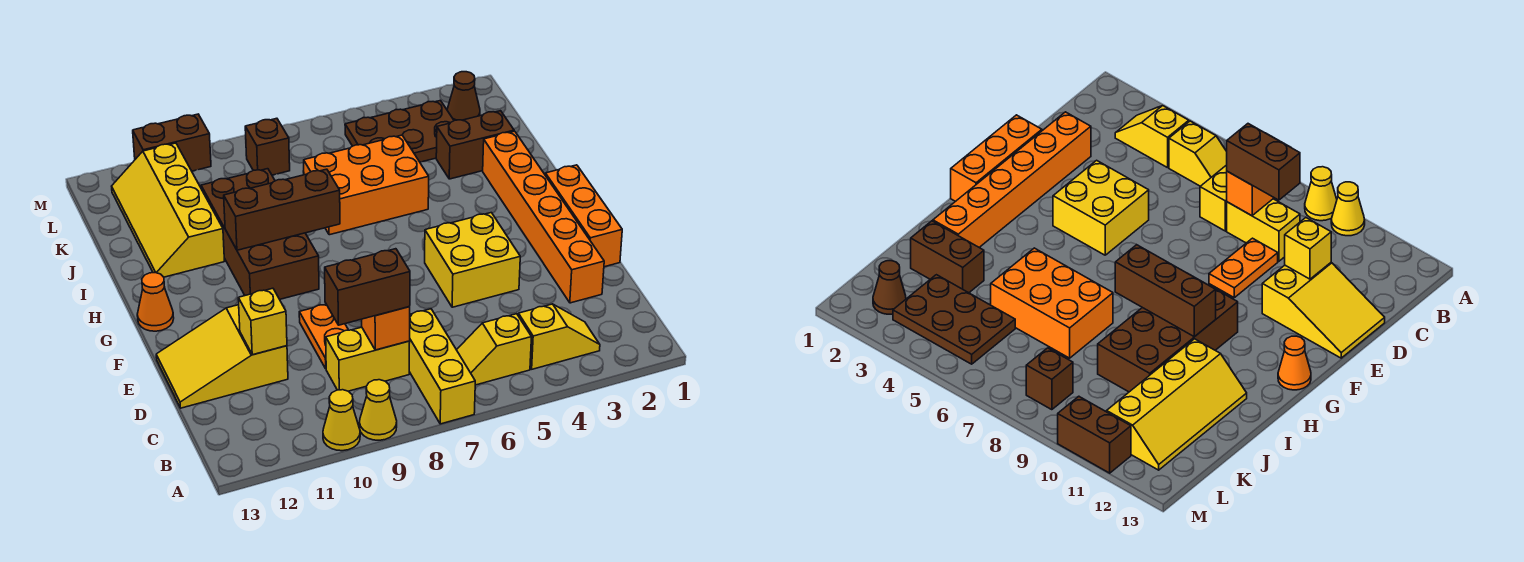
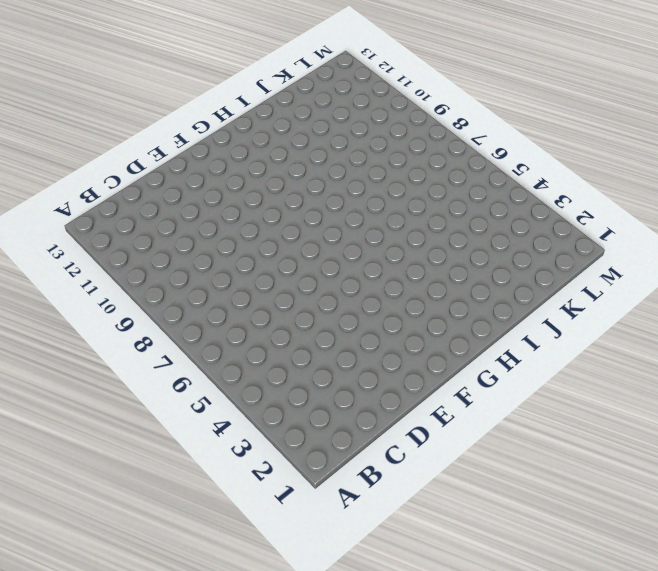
none -> yellow 1x3 brick [409,309,475,424]
none -> yellow 1x1 cone [359,380,397,440]
none -> yellow 1x1 cone [323,390,360,451]

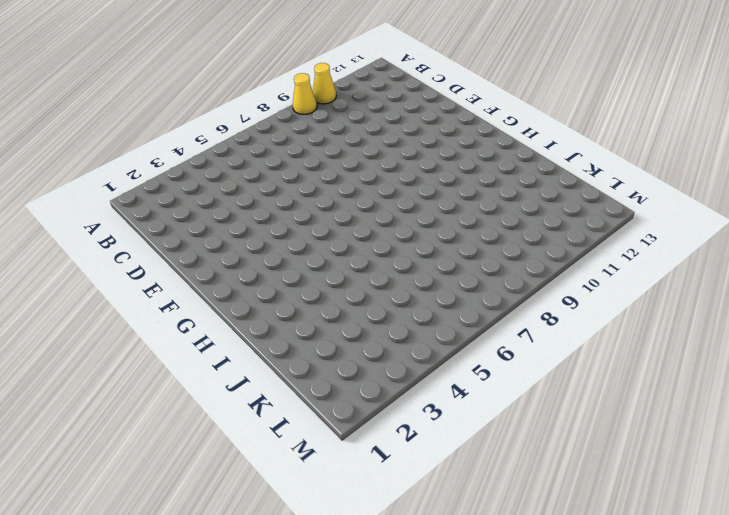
none -> yellow 1x3 brick [409,309,475,424]
none -> yellow 1x2 slope [518,304,600,369]
none -> yellow 1x2 slope [457,314,531,385]

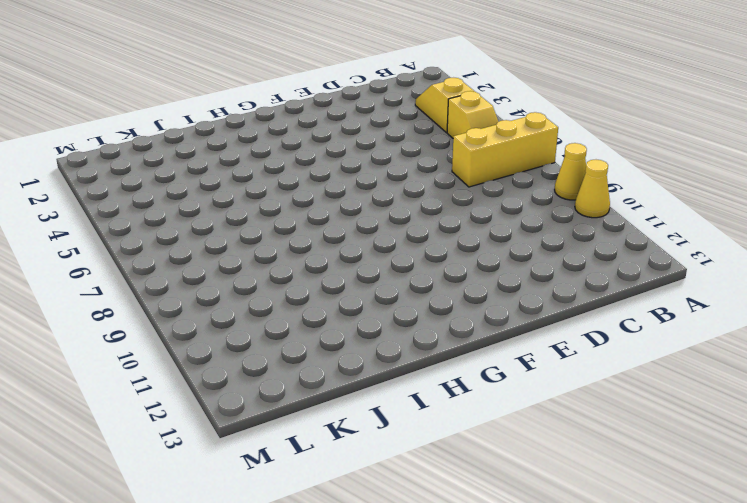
none -> yellow 1x2 brick [326,327,410,391]
none -> orange 1x6 brick [483,131,604,303]
none -> orange 1x2 plate [299,304,348,369]

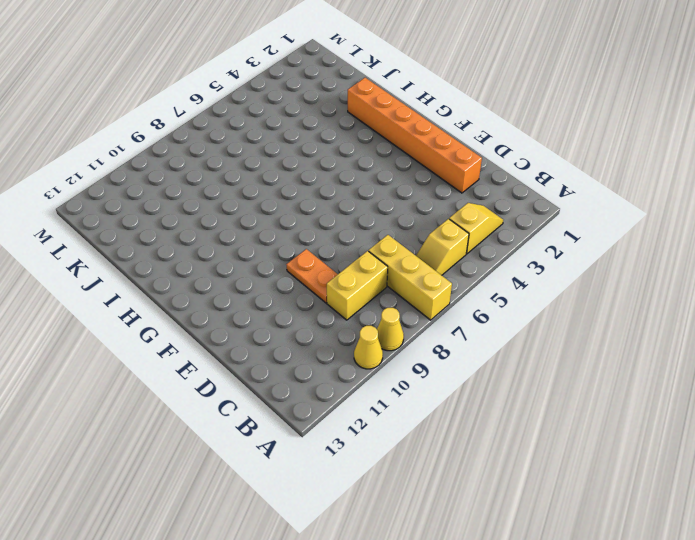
none -> yellow 2x3 slope [156,305,288,408]
none -> orange 1x3 brick [545,165,622,267]
none -> yellow 2x2 brick [425,213,520,307]

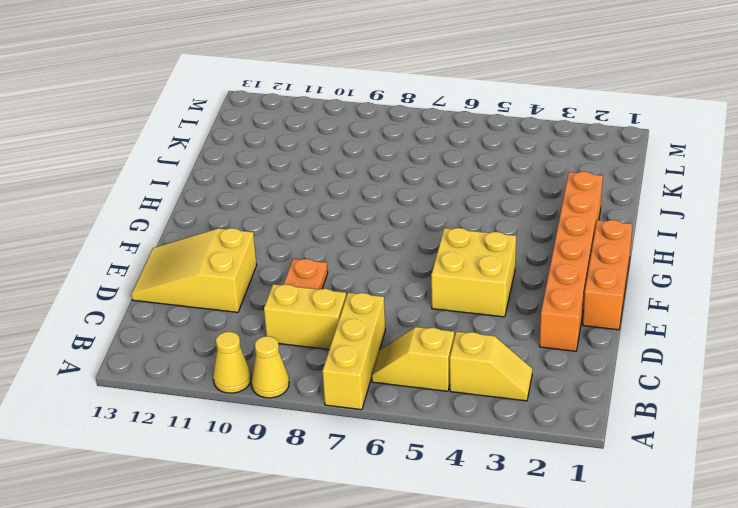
none -> brown 2x4 brick [201,169,319,299]
none -> orange 1x1 cone [137,273,174,331]
none -> orange 2x3 brick [304,135,429,235]

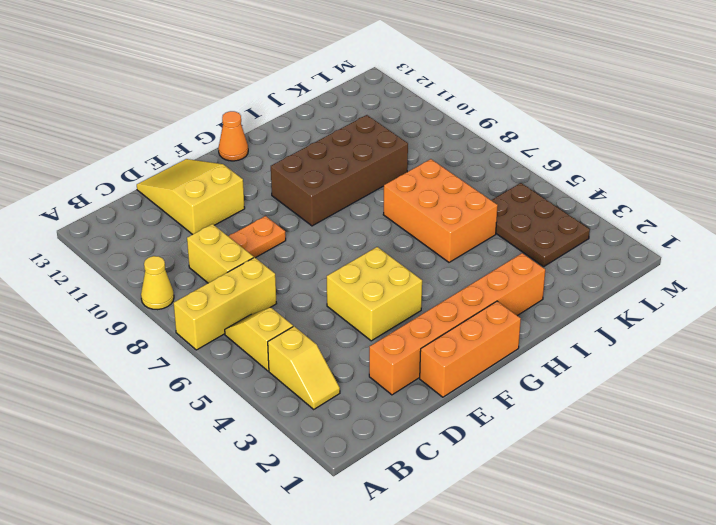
none -> yellow 1x1 cone [323,390,360,451]
none -> yellow 2x4 slope [112,143,224,277]
none -> brown 1x2 brick [436,111,514,179]

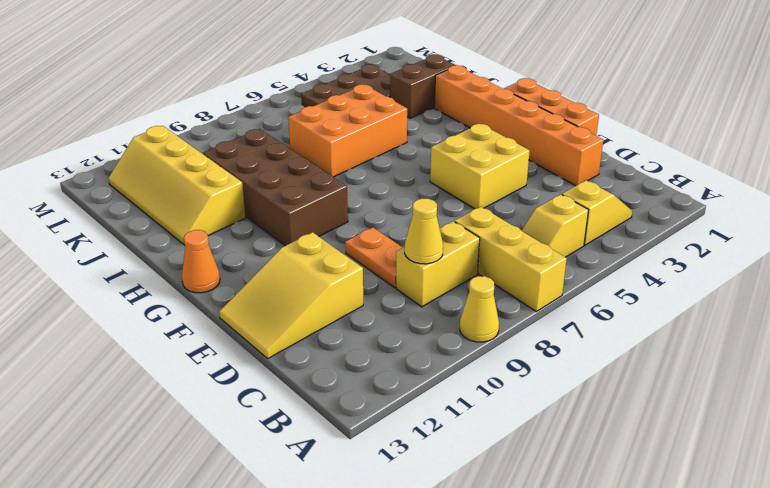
yellow 1x1 cone [405,198,443,264] -> yellow 1x1 cone moved to [323,390,360,451]
none -> brown 1x1 cone [447,72,480,121]
none -> brown 1x1 brick [245,118,290,175]
none -> brown 1x2 brick [133,114,211,171]

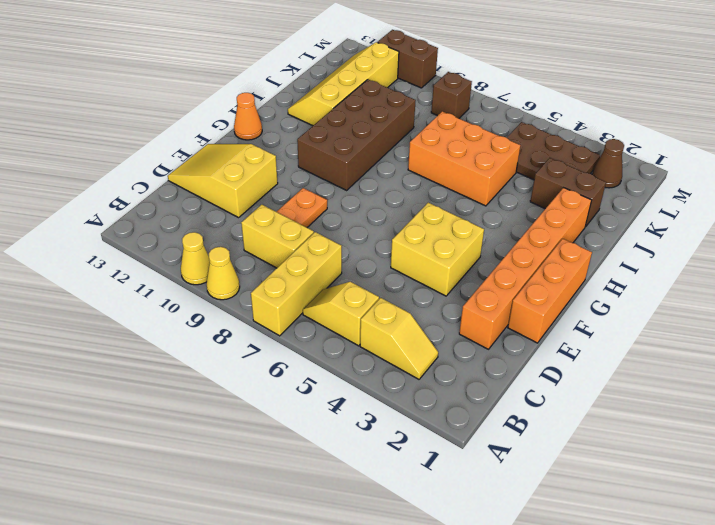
none -> orange 1x1 brick [362,306,410,350]
none -> yellow 1x1 brick [238,288,287,355]
none -> brown 1x3 brick [224,169,340,250]

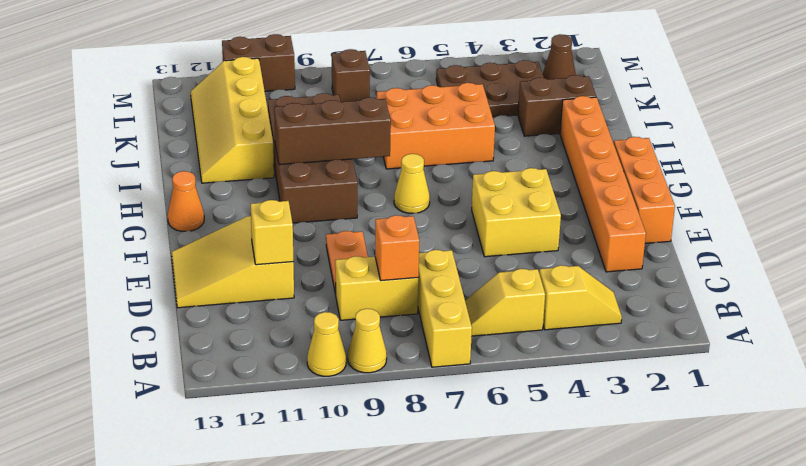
yellow 1x1 cone [394,154,430,213] -> none
none -> brown 1x2 brick [325,249,410,325]

